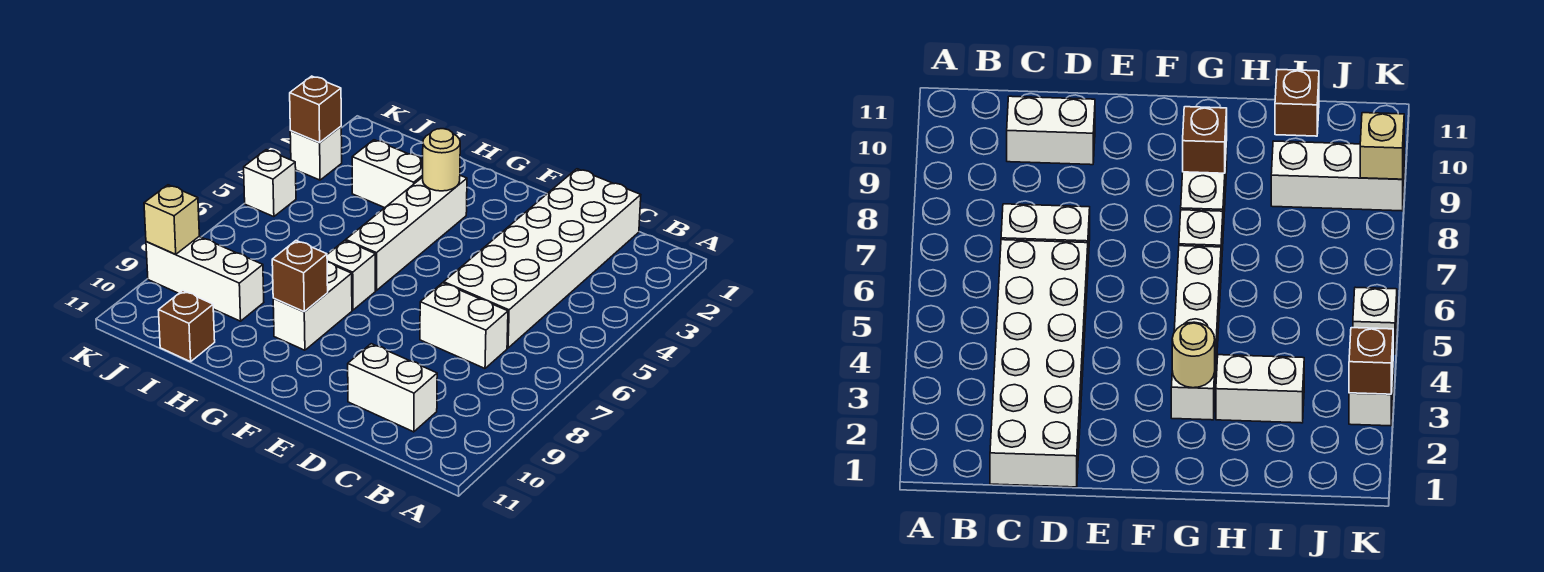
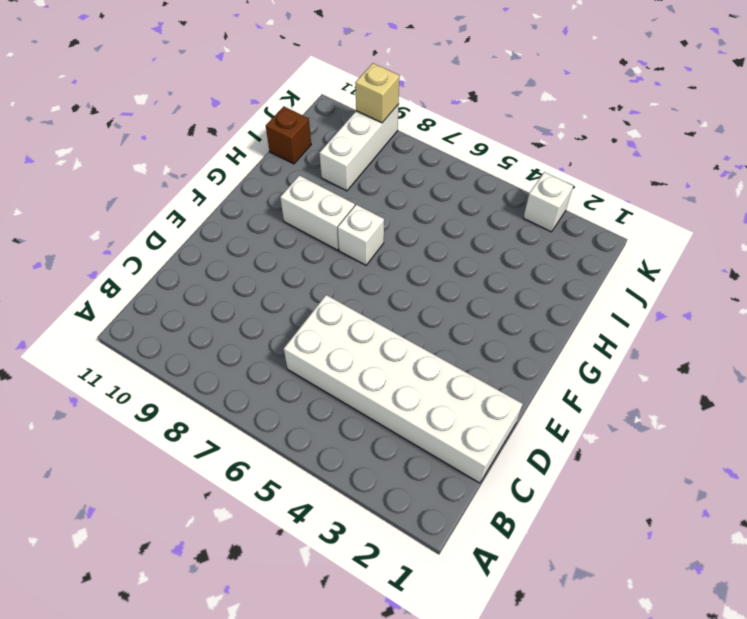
none -> white 1x2 brick [420,283,508,368]
none -> white 1x2 brick [348,344,437,432]
none -> white 1x4 brick [346,175,467,290]

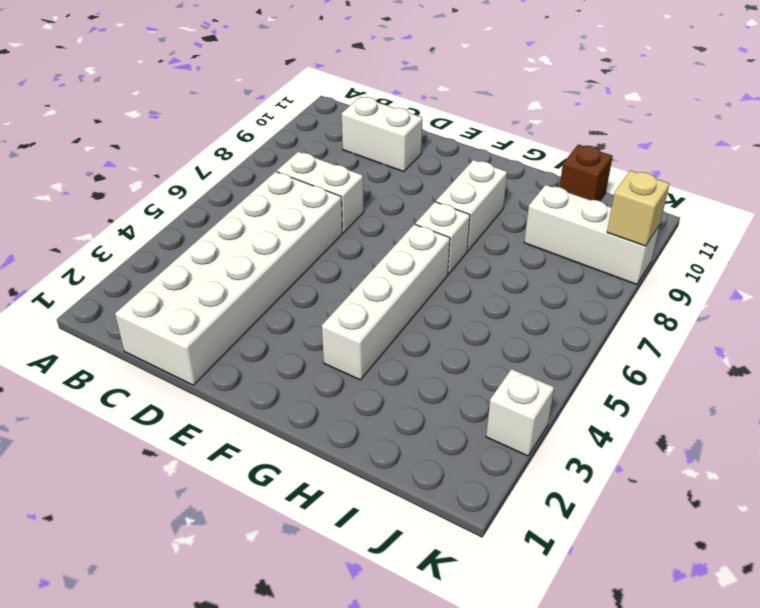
none -> white 1x2 brick [352,140,423,208]
none -> white 1x1 brick [244,150,296,217]
none -> tan 1x1 round brick [423,129,460,191]

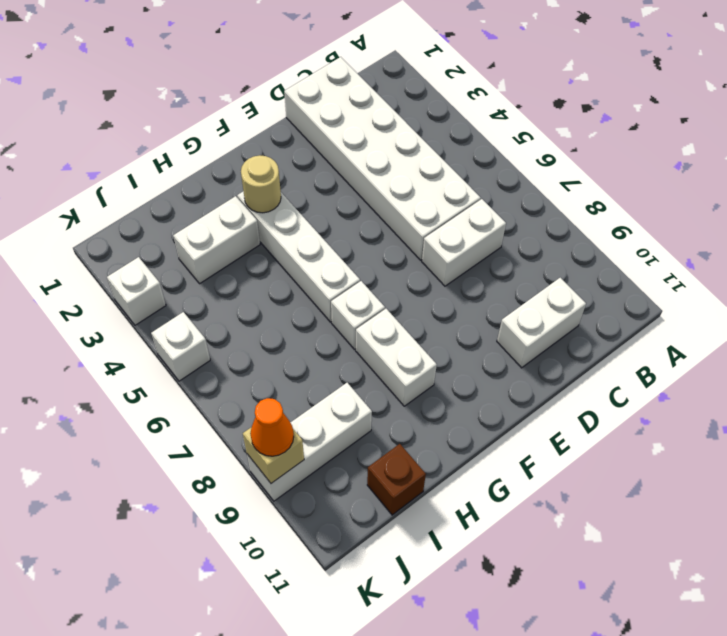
orange 1x1 cone [250,398,294,456] -> none
none -> brown 1x1 brick [272,241,328,312]
none -> brown 1x1 brick [290,76,341,142]

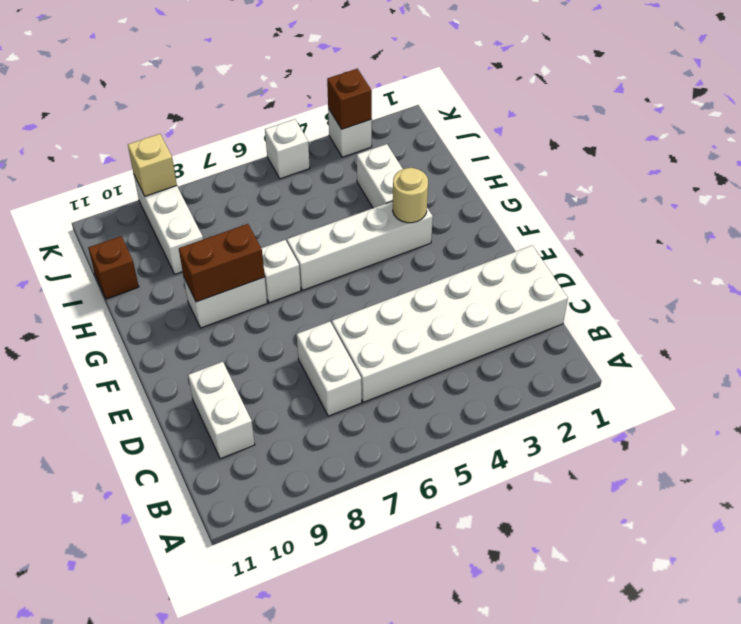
brown 1x2 brick [179,224,265,302] -> brown 1x1 brick [272,241,328,312]

